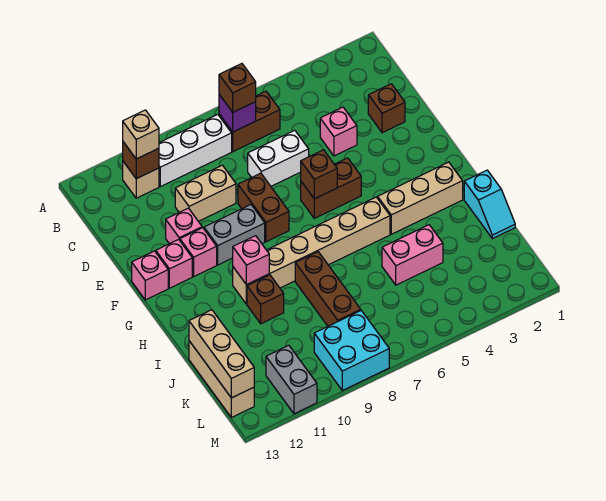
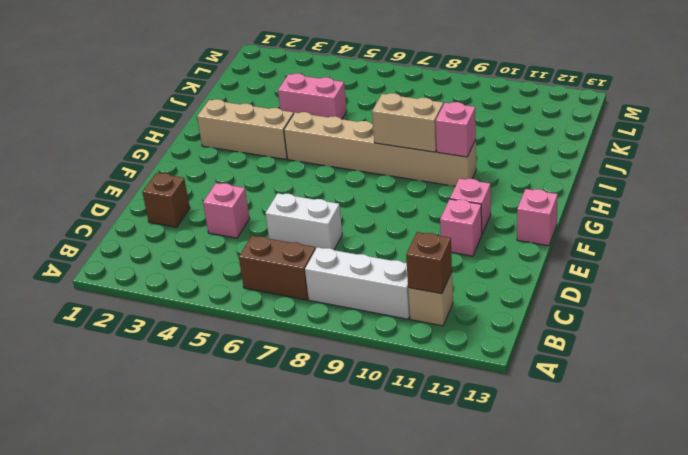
tan 1x2 brick [372,93,443,152] -> tan 1x2 brick moved to [175,165,236,221]
none -> brown 1x2 brick [238,173,289,242]
none -> brown 1x2 brick [301,158,361,218]
none -> grey 1x2 brick [204,205,265,265]
none -> pink 1x1 brick [156,239,192,288]

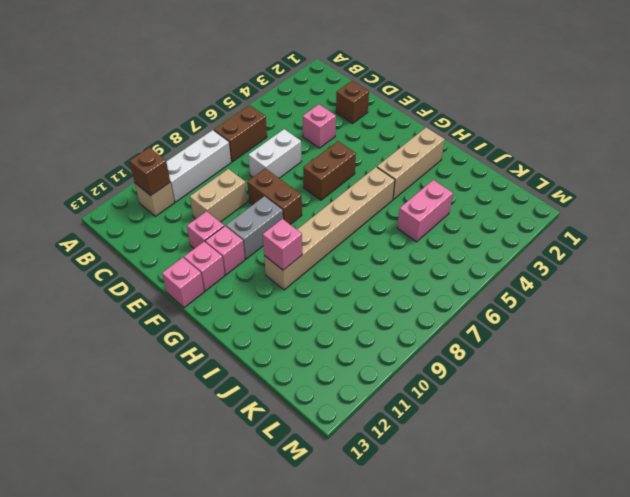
none -> cyan 1x2 slope [464,170,515,239]
none -> brown 1x3 brick [295,252,361,326]
none -> brown 1x1 brick [247,275,284,324]
none -> tan 1x3 brick [189,341,254,417]

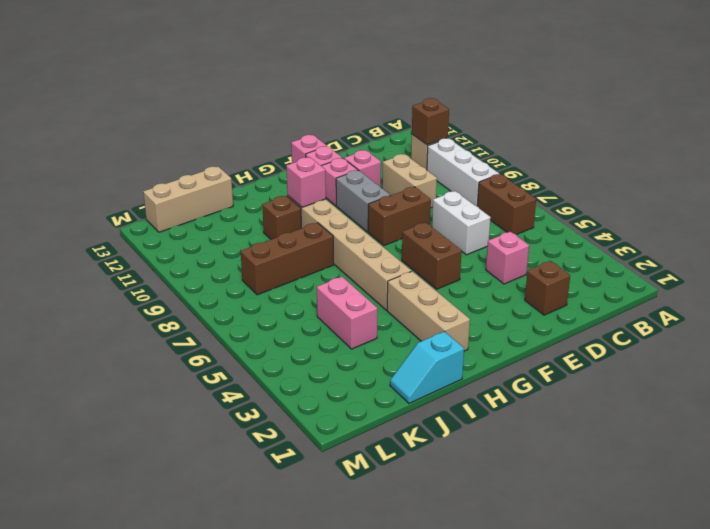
none -> cyan 2x2 brick [314,311,389,390]
none -> grey 1x2 brick [266,345,317,414]
none -> purple 1x1 brick [219,95,256,132]
none -> brown 1x1 brick [301,150,337,199]

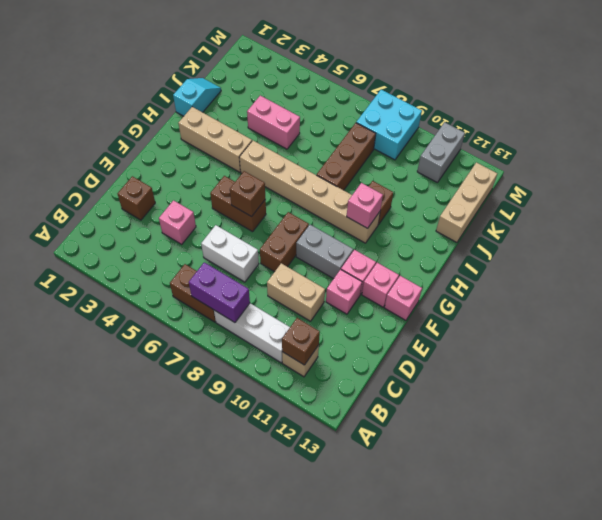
purple 1x2 brick [189,262,250,323] -> purple 1x1 brick [219,95,256,132]
none -> tan 1x3 brick [189,310,254,398]
none -> brown 1x1 brick [219,64,256,112]
none -> tan 1x1 brick [123,110,159,159]

